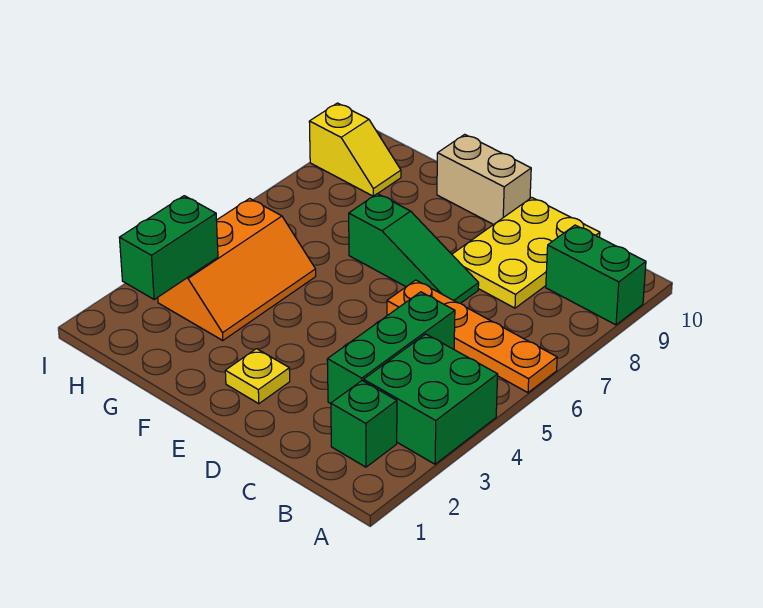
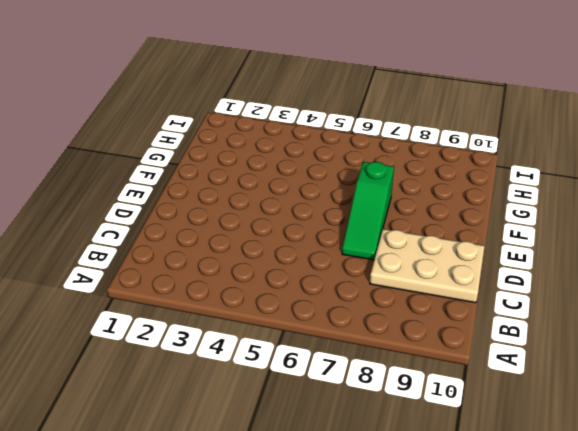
tan 2x3 plate [370,229,485,303] -> yellow 2x3 plate [452,198,600,308]
none -> green 2x2 brick [364,334,498,464]
none -> orange 1x4 plate [387,280,557,393]
none -> green 1x2 brick [546,225,646,325]

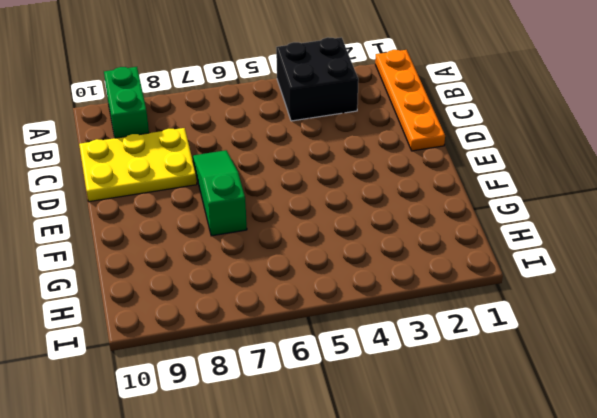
orange 1x4 plate [375,50,445,151] -> orange 1x4 plate moved to [387,280,557,393]
black 2x2 brick [276,37,358,121] -> green 2x2 brick [364,334,498,464]
none -> green 1x1 brick [331,381,397,467]
none -> green 1x3 brick [327,292,455,404]
none -> yellow 1x1 plate [225,349,290,404]

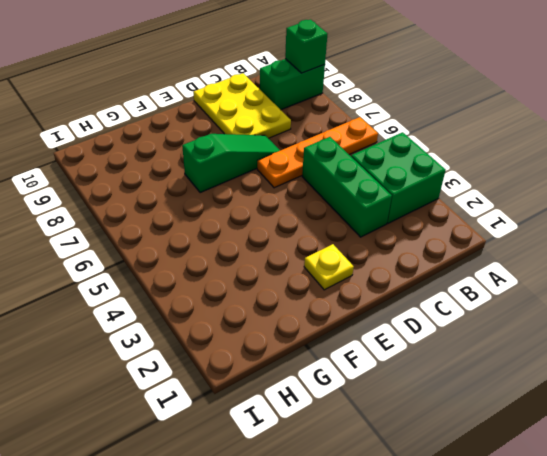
green 1x1 brick [285,20,327,73] -> green 1x1 brick moved to [331,381,397,467]
none -> tan 1x2 brick [437,134,531,225]
none -> orange 2x3 slope [158,198,316,341]
none -> yellow 1x2 slope [309,103,401,196]

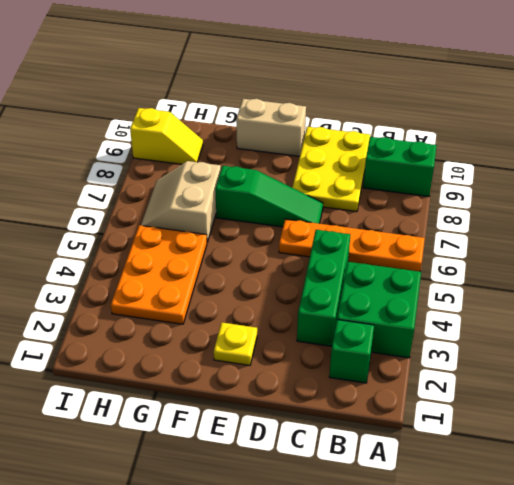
orange 2x3 plate [111,225,207,324] -> orange 2x3 slope [158,198,316,341]
tan 2x2 slope [141,161,221,242] -> none
none -> green 1x2 brick [119,196,218,300]

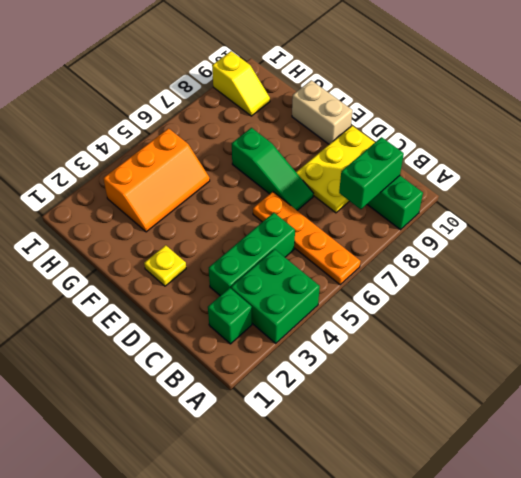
green 1x2 brick [339,137,404,209] -> green 1x2 brick moved to [119,196,218,300]

